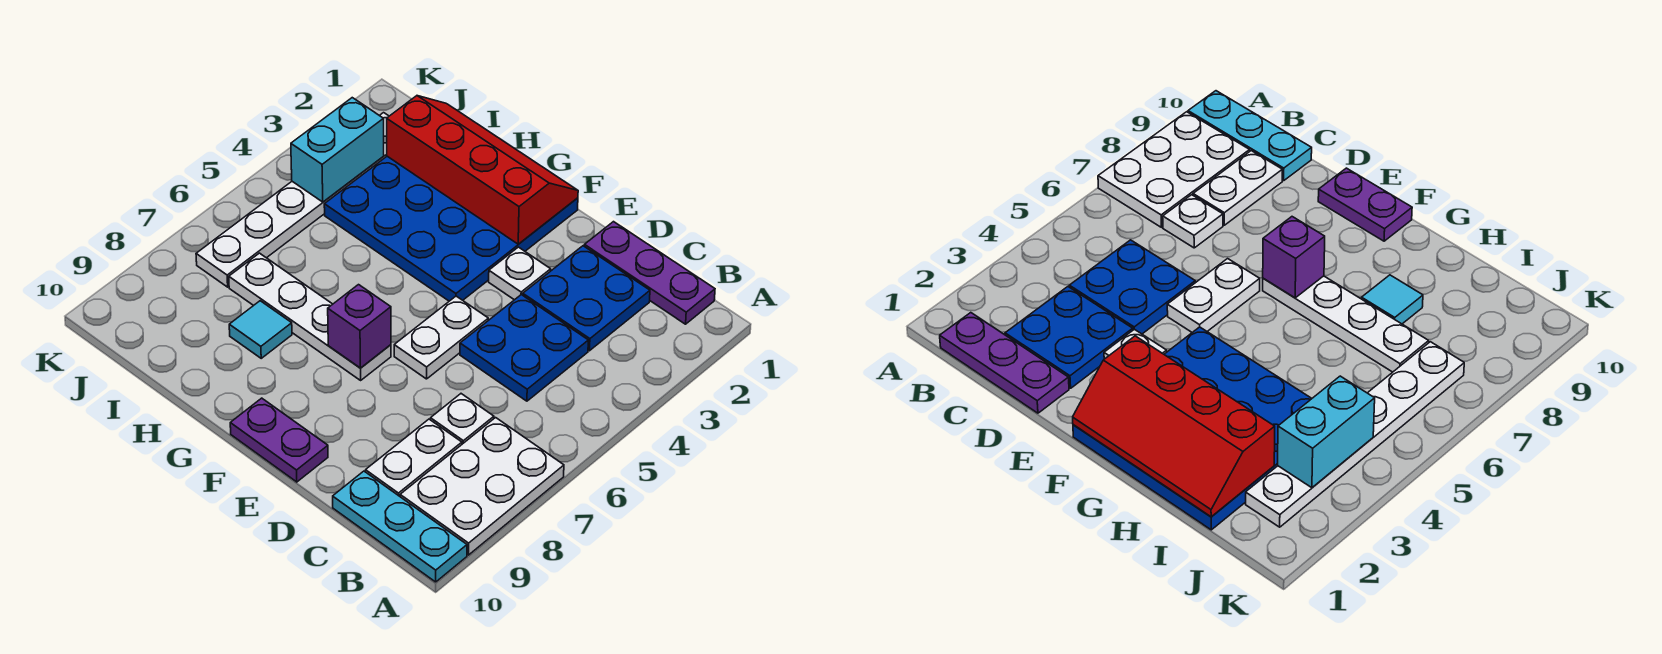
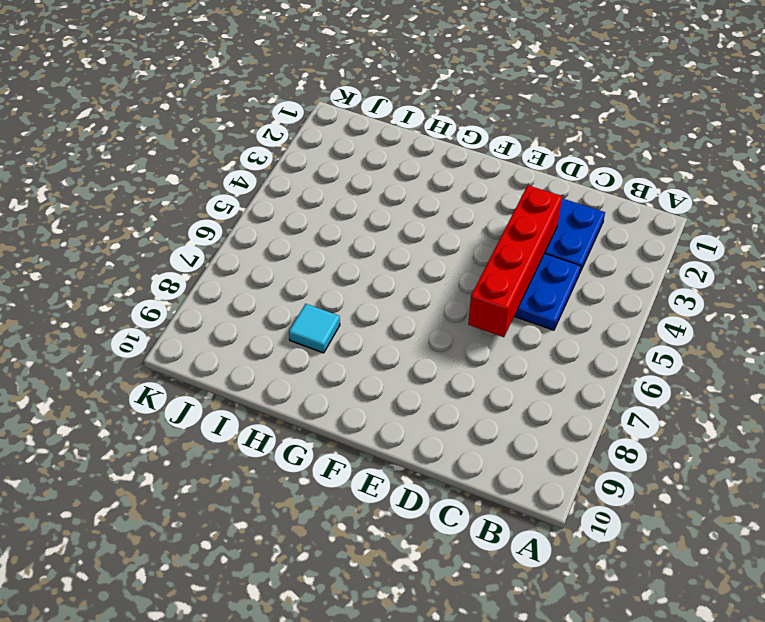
red 1x4 brick [468,185,562,337] -> none
none -> white 2x3 plate [400,418,564,555]
none -> cyan 1x3 plate [333,471,467,582]
none -> purple 1x3 plate [584,222,715,324]

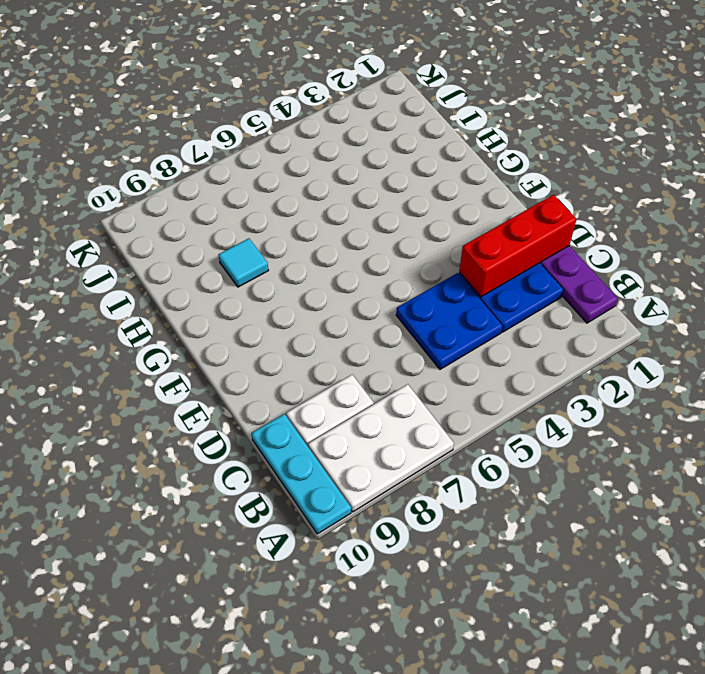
red 1x3 brick [459,195,577,297] -> none
none -> white 1x1 plate [430,394,494,444]
none -> white 1x1 plate [489,247,551,300]
none -> white 1x2 plate [394,296,488,379]

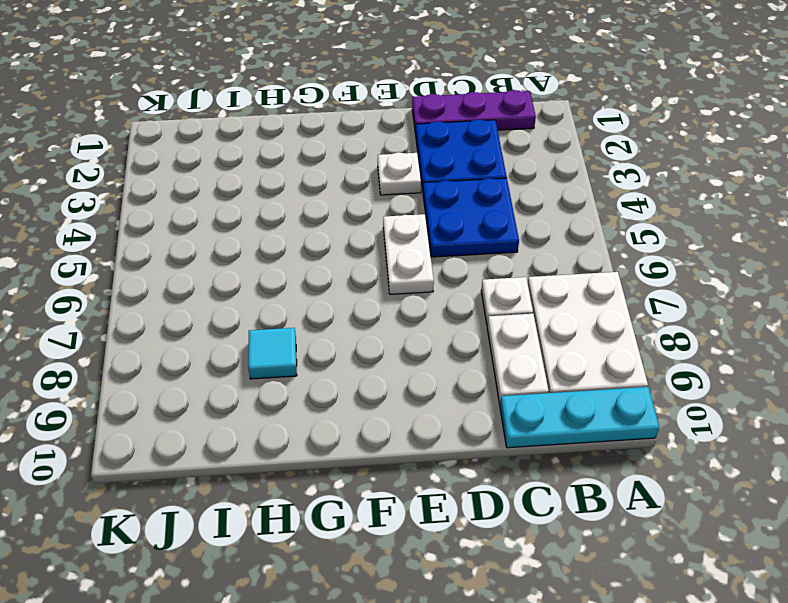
none -> purple 1x2 plate [230,398,328,482]
none -> blue 4x4 plate [324,156,578,301]
none -> white 1x4 plate [229,253,391,380]

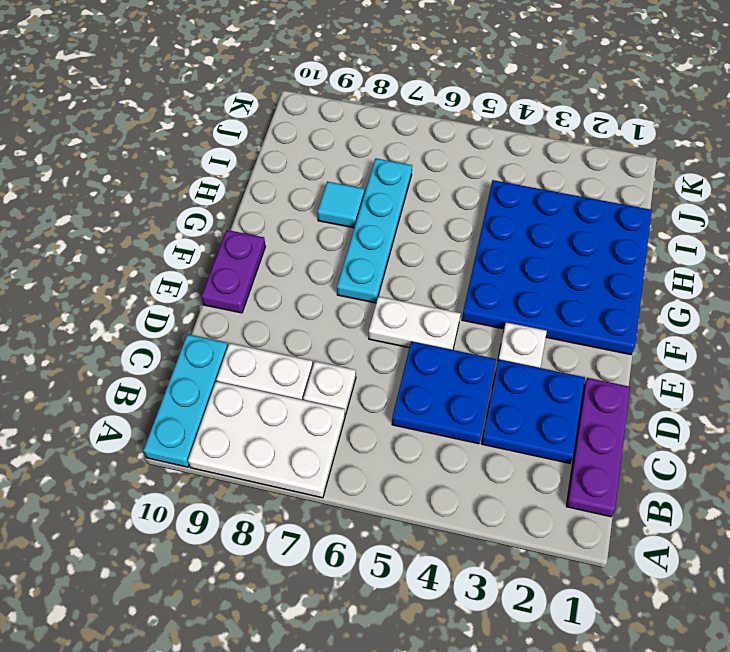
cyan 1x4 plate [337,159,412,303] -> white 1x4 plate [229,253,391,380]
none -> white 1x6 plate [196,113,389,287]
none -> red 2x4 slope [387,96,578,244]
none -> purple 1x1 brick [328,285,391,368]

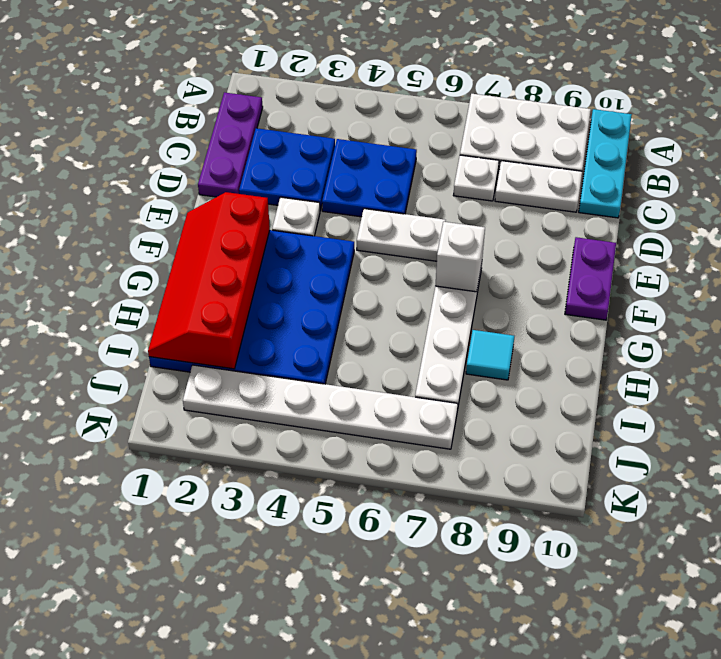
white 1x1 brick [435,222,485,292] -> purple 1x1 brick [328,285,391,368]
none -> cyan 1x2 brick [291,98,384,202]

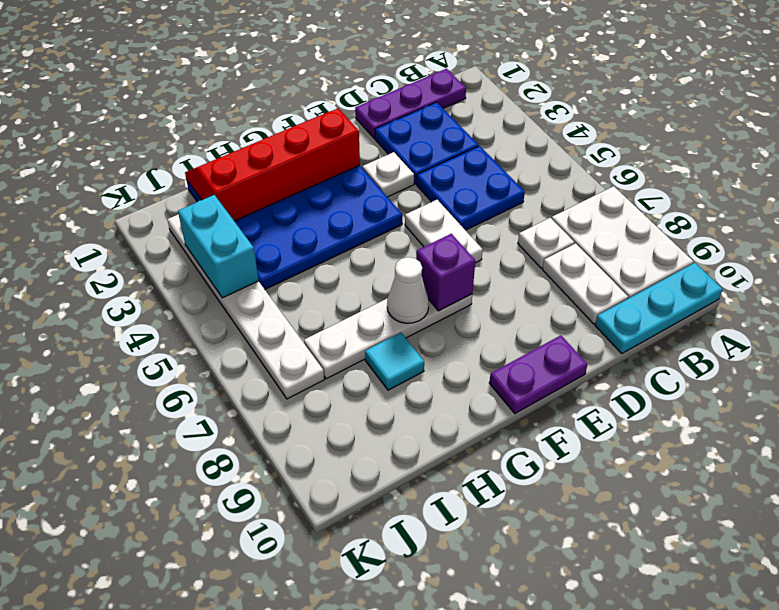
white 1x1 cone [387,257,429,323] -> none

